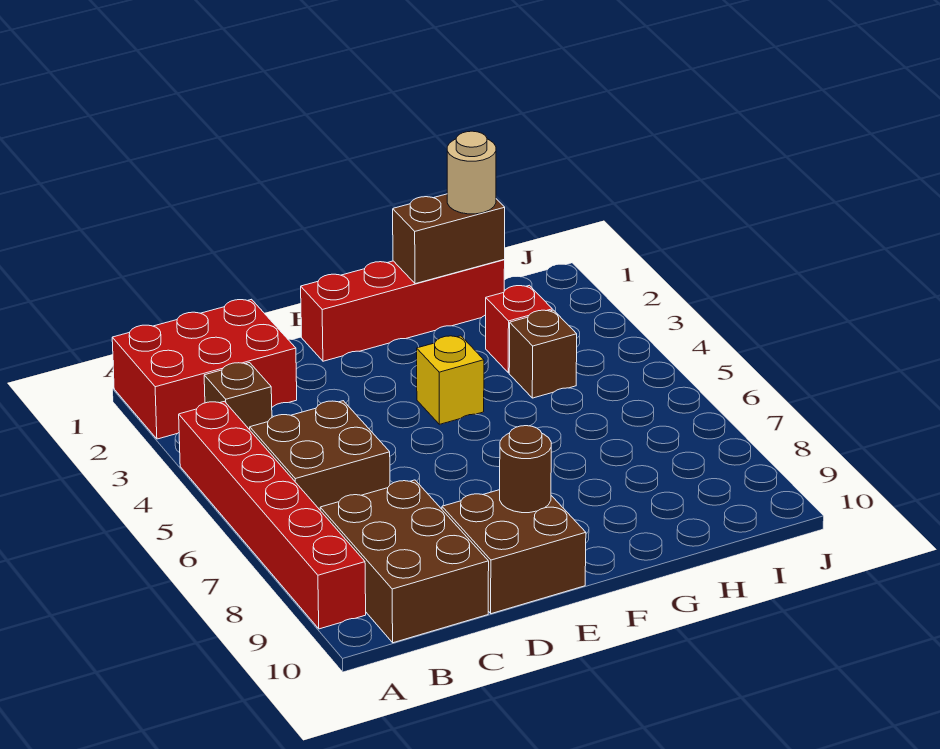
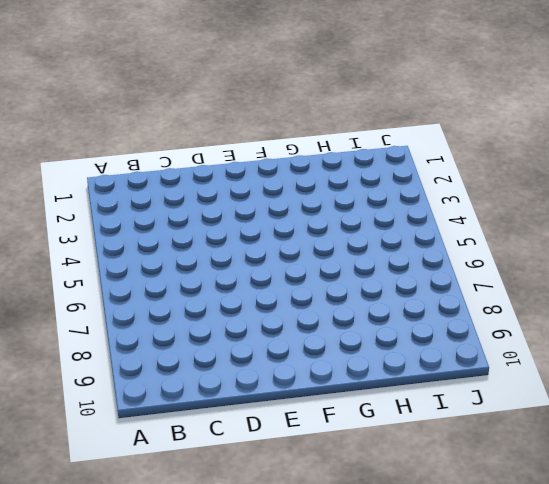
none -> red 2x3 brick [112,299,297,439]
none -> red 1x6 brick [179,401,366,629]
none -> brown 1x1 brick [204,363,272,430]

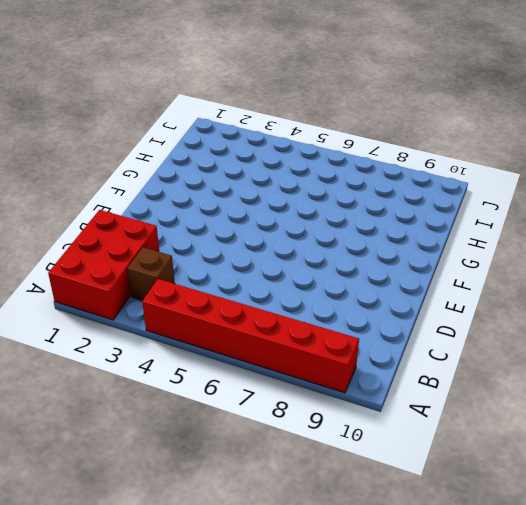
none -> brown 2x2 brick [250,401,390,510]
none -> brown 2x3 brick [320,480,489,643]
none -> brown 2x2 brick [442,490,586,614]

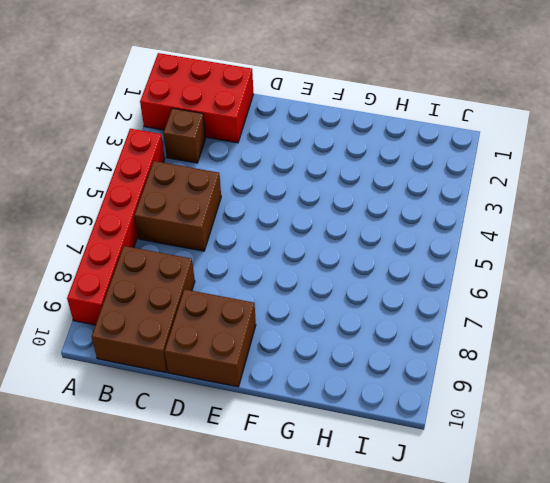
none -> red 1x4 brick [301,260,505,361]
none -> yellow 1x1 brick [417,336,484,424]
none -> red 1x1 brick [486,285,552,373]

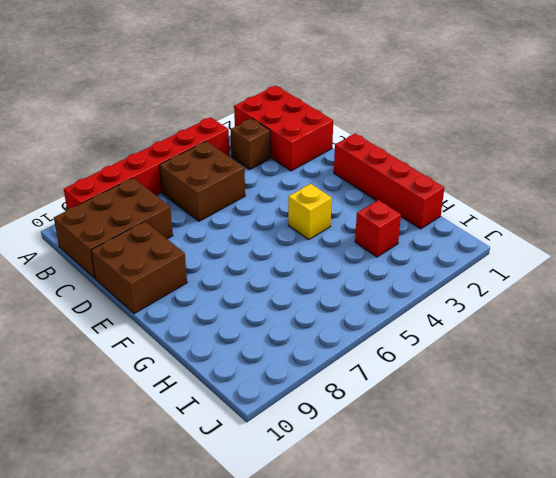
none -> brown 1x1 brick [509,310,577,398]
none -> brown 1x1 round brick [500,426,551,513]
none -> brown 1x2 brick [393,194,505,284]

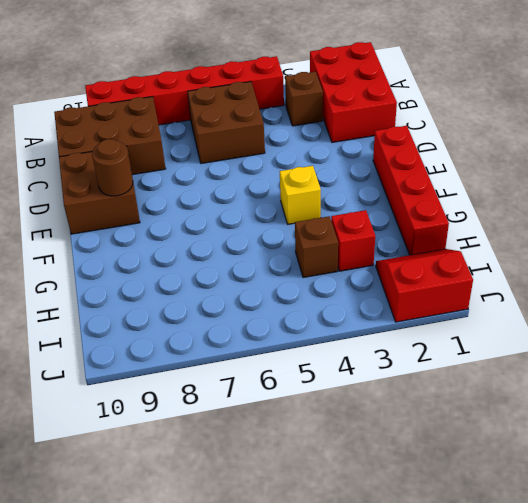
red 2x2 slope [376,249,473,322] -> none
none -> brown 1x2 brick [393,194,505,284]
none -> tan 1x1 round brick [447,131,496,214]

